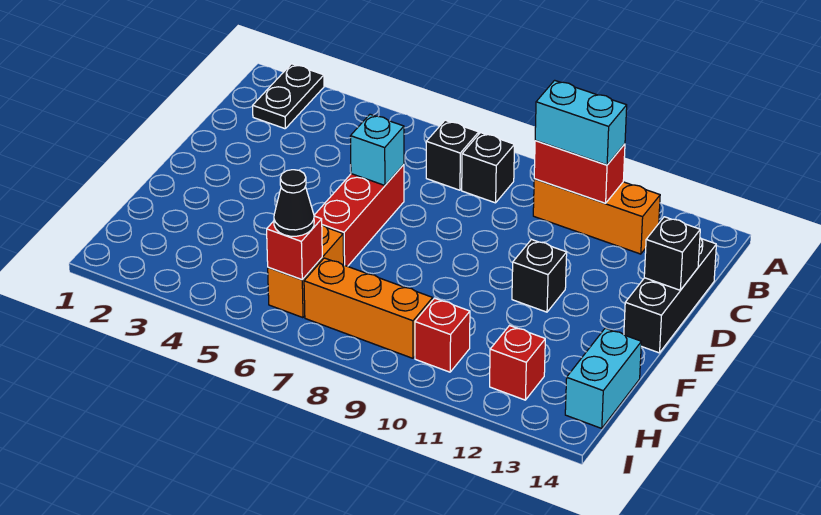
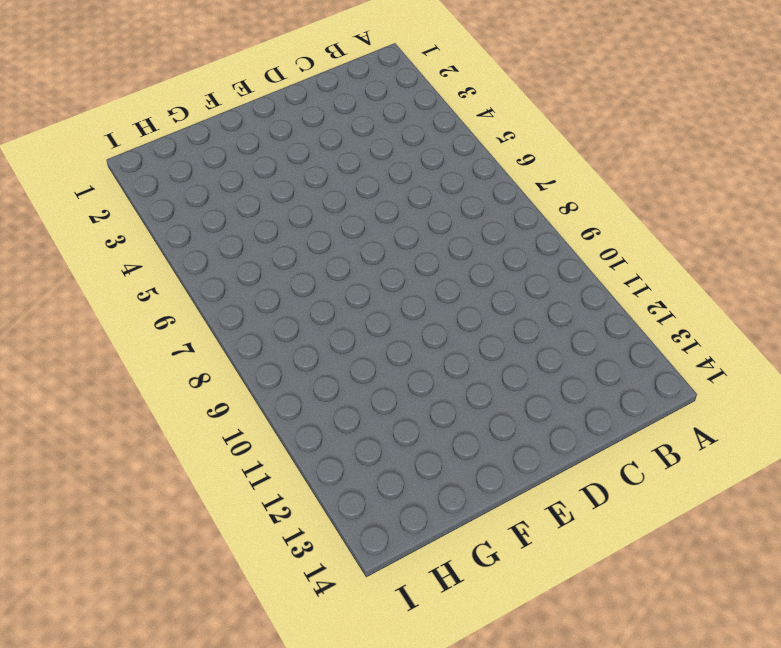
none -> black 1x2 plate [253,64,324,129]
none -> black 1x1 brick [426,120,479,190]
none -> black 1x1 brick [462,133,515,203]

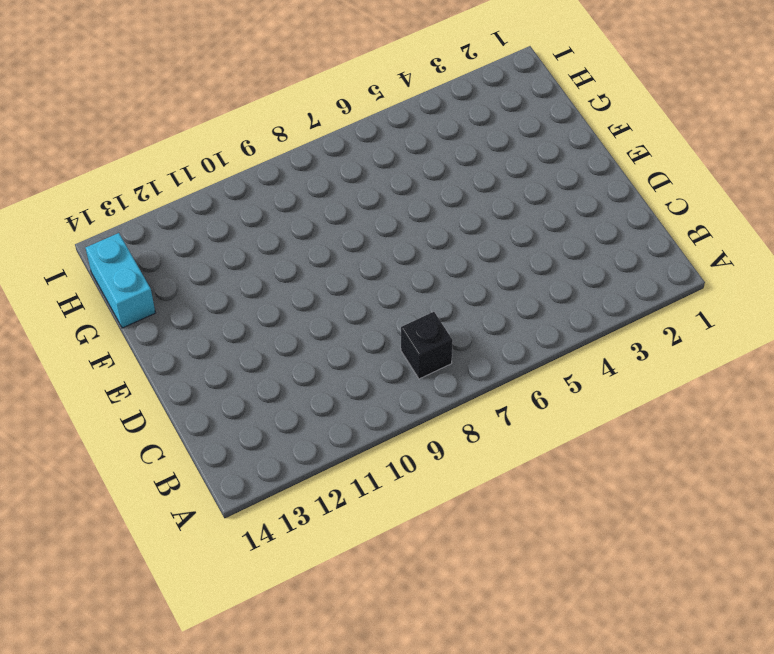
none -> black 1x2 plate [253,64,324,129]
none -> black 1x1 brick [426,120,479,190]
none -> orange 1x3 brick [533,179,660,254]

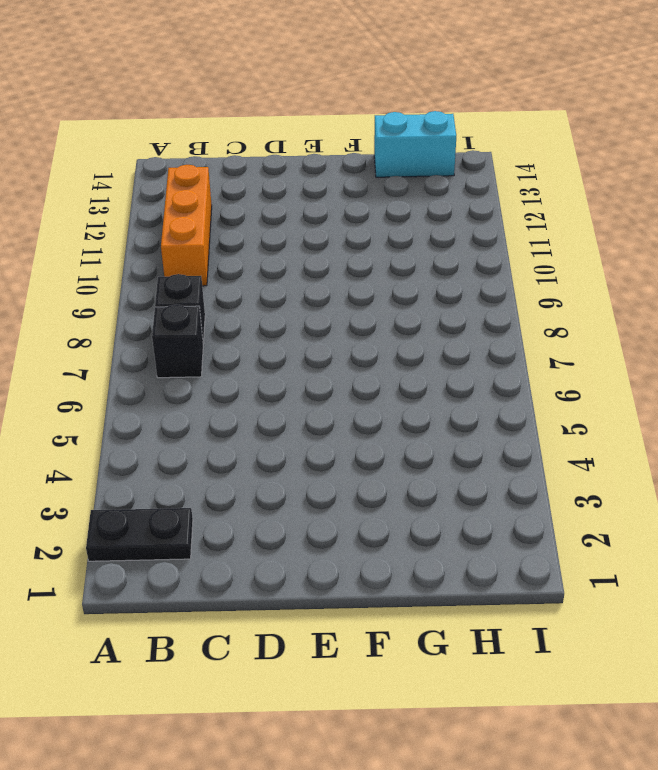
none -> black 1x3 brick [624,238,716,353]
none -> red 1x3 brick [314,165,404,266]
none -> black 1x1 brick [512,239,567,312]

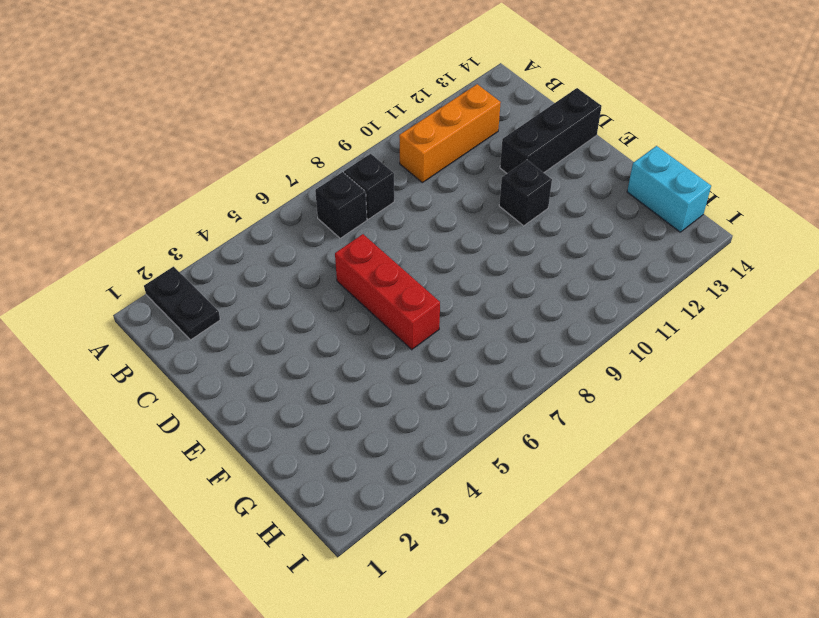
black 1x3 brick [500,88,602,173] -> black 1x3 brick turned to [624,238,716,353]
none -> orange 1x2 brick [268,225,344,318]
none -> orange 1x3 brick [304,258,433,358]
none -> red 1x1 brick [415,298,470,372]

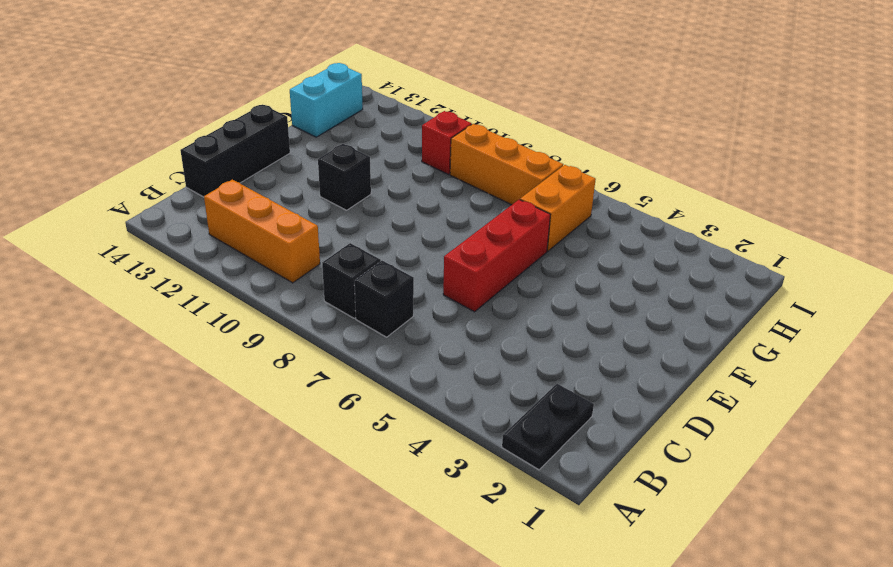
none -> red 1x1 brick [490,326,545,400]
none -> red 1x2 brick [534,140,625,203]
none -> cyan 1x1 brick [350,114,404,185]

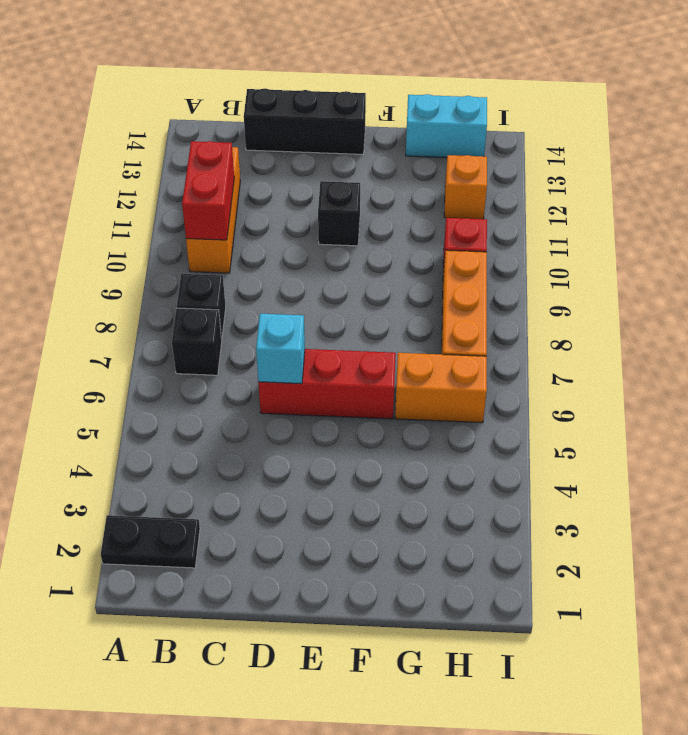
orange 1x1 brick [444,155,487,219] -> red 1x1 brick [490,326,545,400]
none -> black 1x1 brick [644,217,700,290]
none -> red 1x1 brick [267,216,322,280]
none -> cyan 1x2 brick [535,80,627,165]

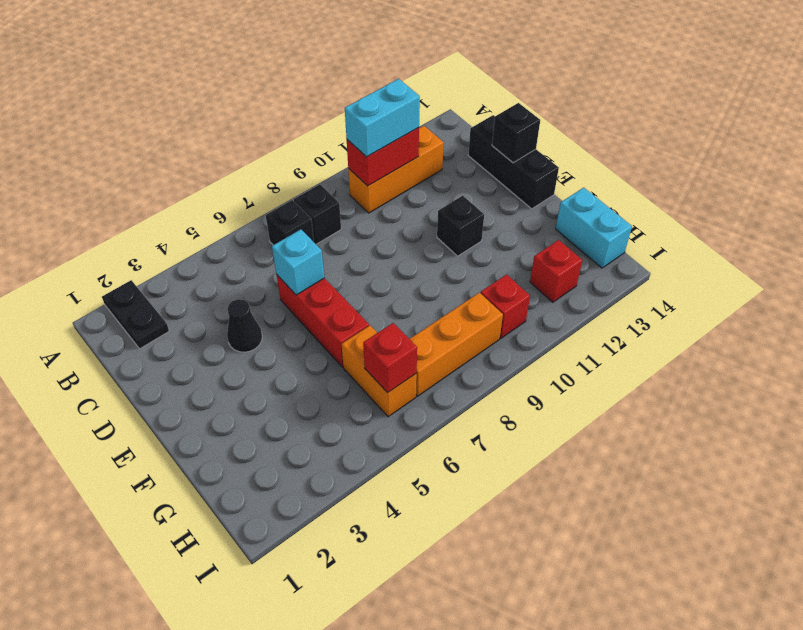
black 1x1 cone [227,299,262,352] -> black 1x1 cone moved to [274,170,314,236]

